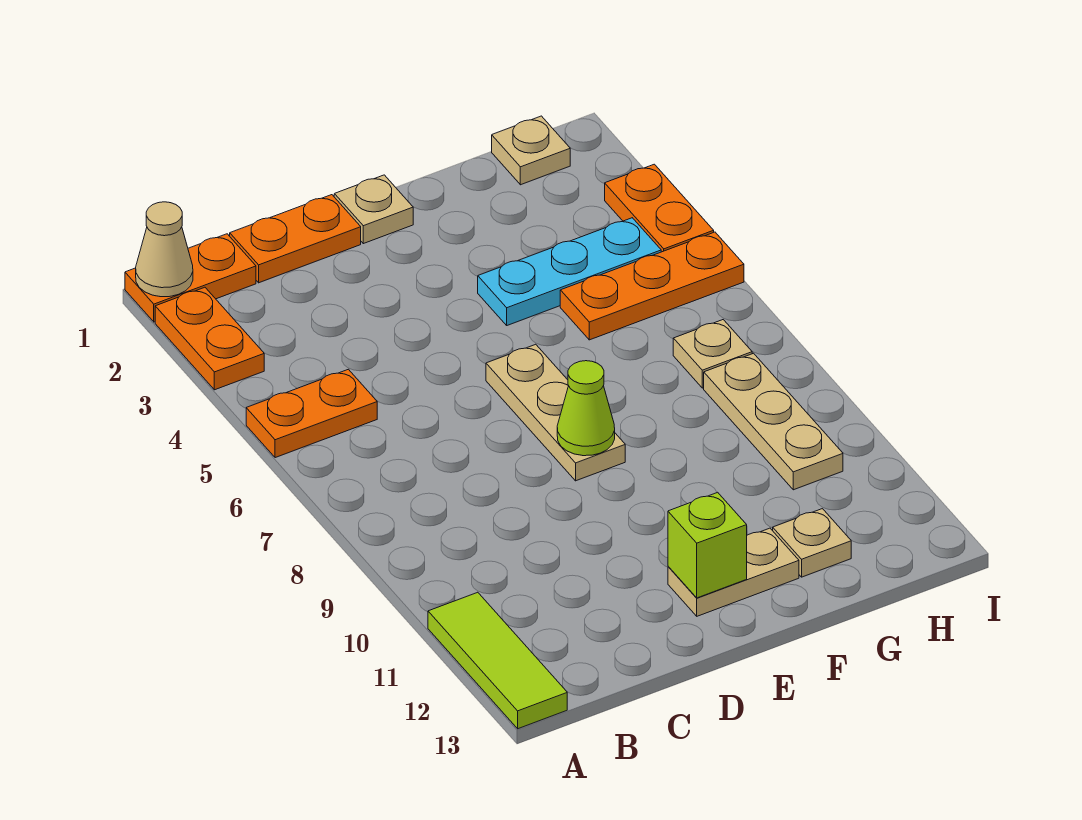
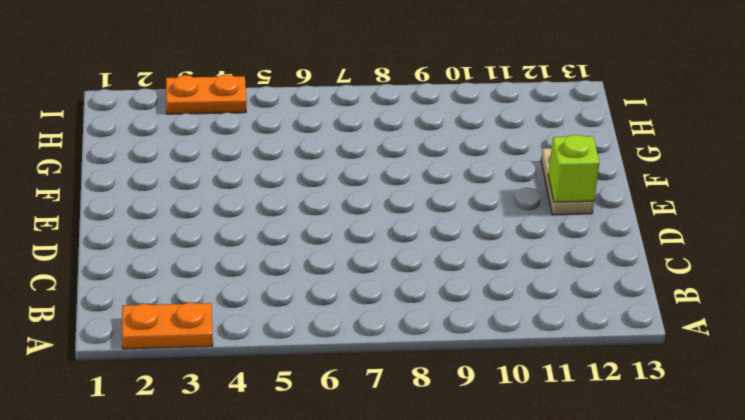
none -> orange 1x2 plate [125,234,256,322]
none -> orange 1x2 plate [246,369,377,458]
none -> lime 1x3 tile [428,592,567,729]

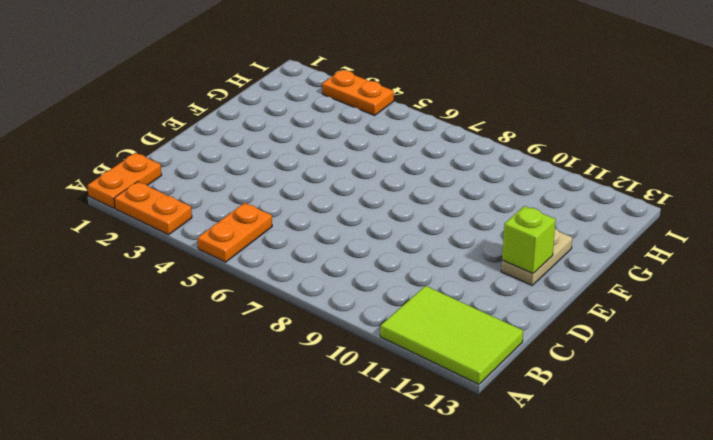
lime 2x3 tile [380,286,523,384] -> lime 1x3 tile [428,592,567,729]
none -> orange 1x2 plate [230,195,361,283]
none -> tan 1x1 plate [334,175,413,244]
none -> tan 1x3 plate [486,344,625,481]

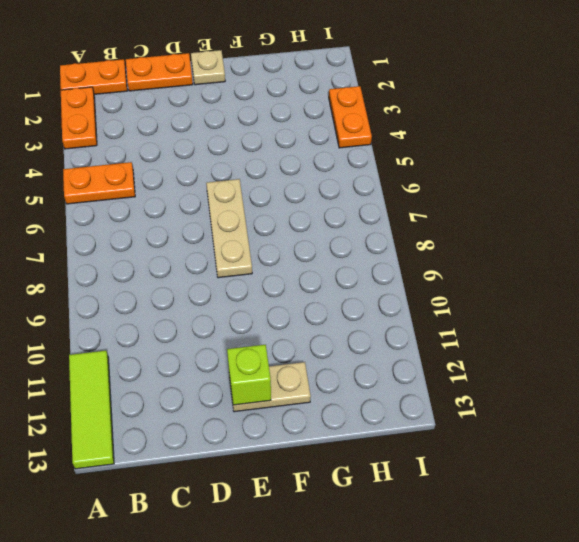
none -> cyan 1x3 plate [478,218,661,325]
none -> orange 1x3 plate [560,232,744,340]
none -> tan 1x1 plate [773,509,851,577]

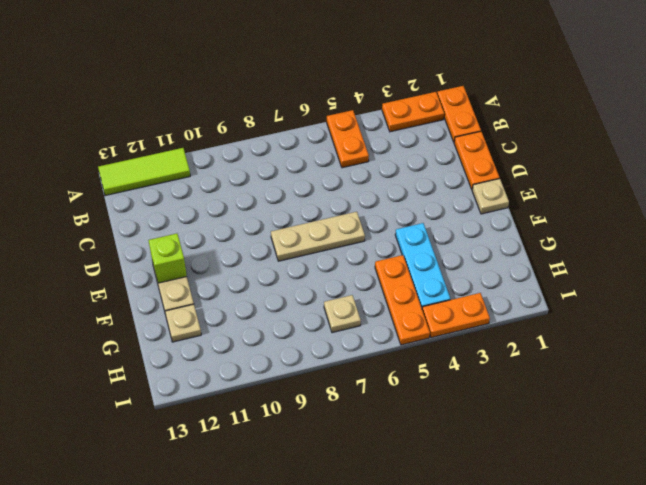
none -> tan 1x1 plate [492,116,570,185]
none -> tan 1x3 plate [704,353,843,490]
none -> tan 1x1 cone [136,202,193,297]

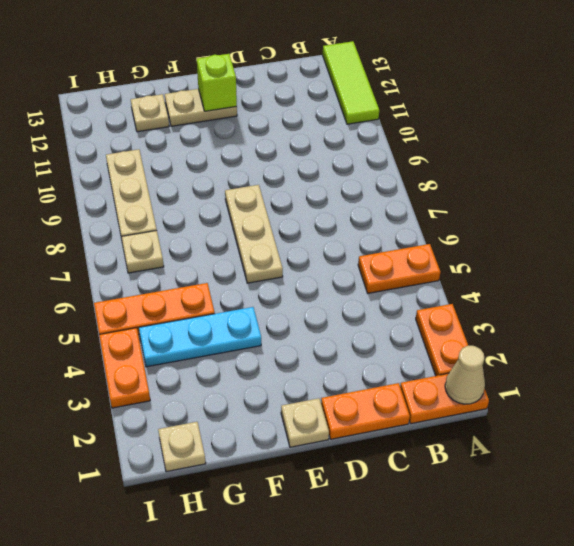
none -> lime 1x1 cone [557,361,615,456]

